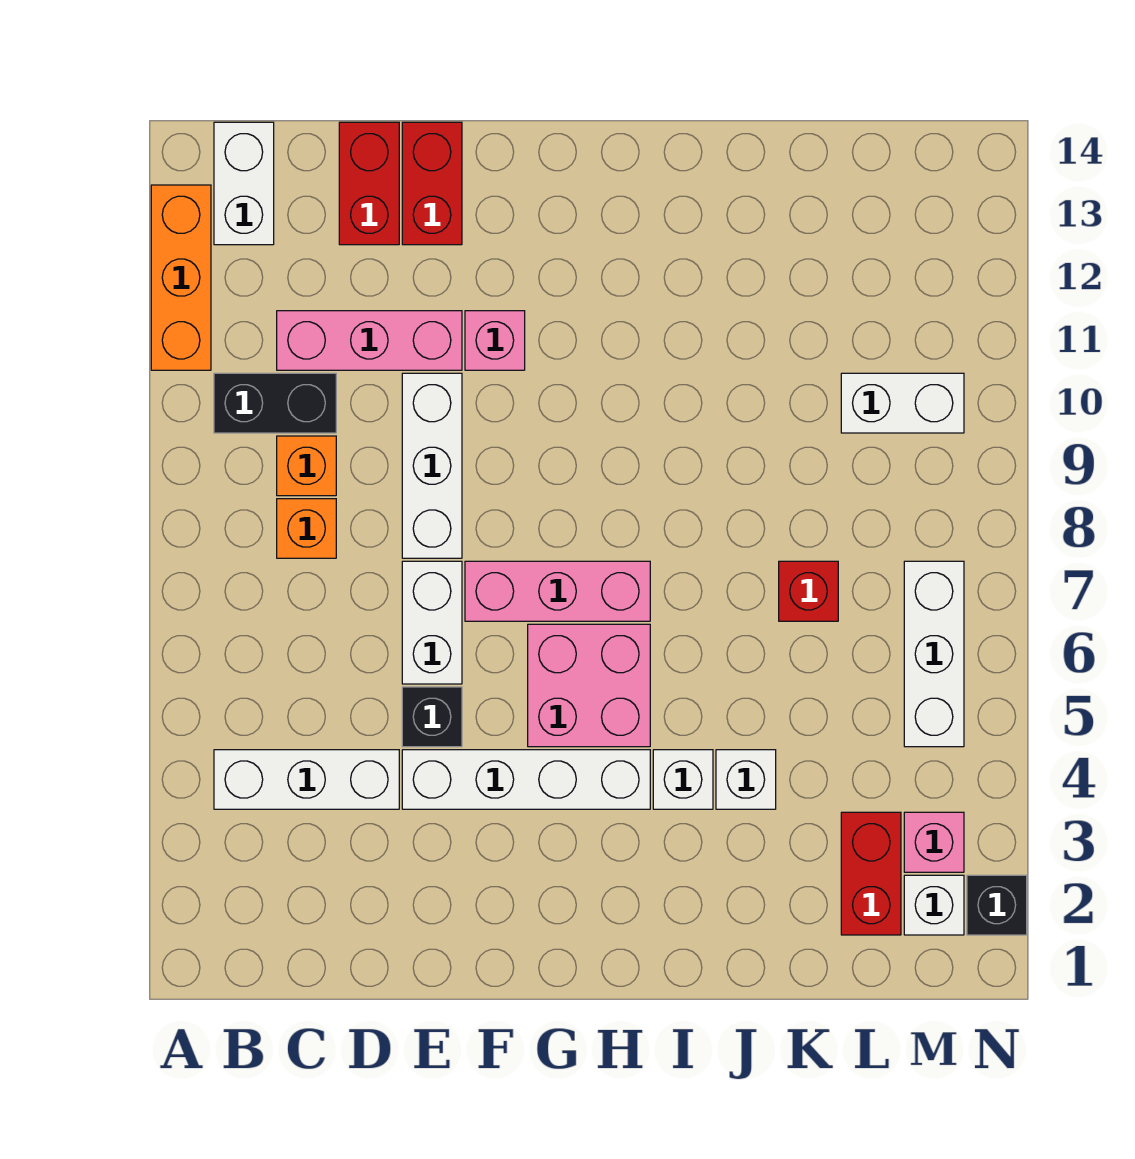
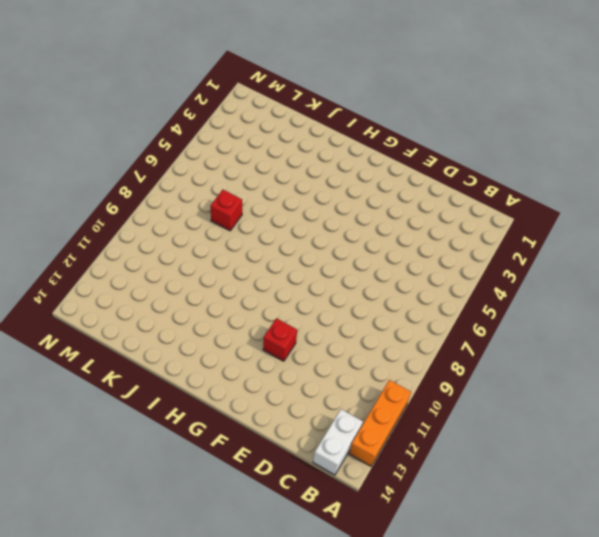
red 1x1 brick [263,318,297,361] -> pink 1x1 brick [465,311,525,370]
none -> white 1x3 brick [214,750,399,809]
none -> black 1x2 brick [214,373,336,433]
none -> orange 1x1 brick [277,499,336,558]

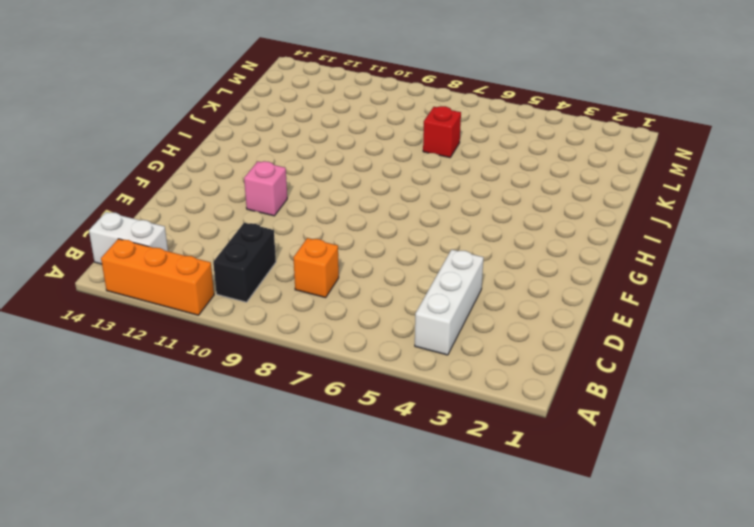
none -> orange 1x1 brick [277,436,336,496]
none -> pink 1x3 brick [277,311,462,370]
none -> red 1x2 brick [339,122,399,245]

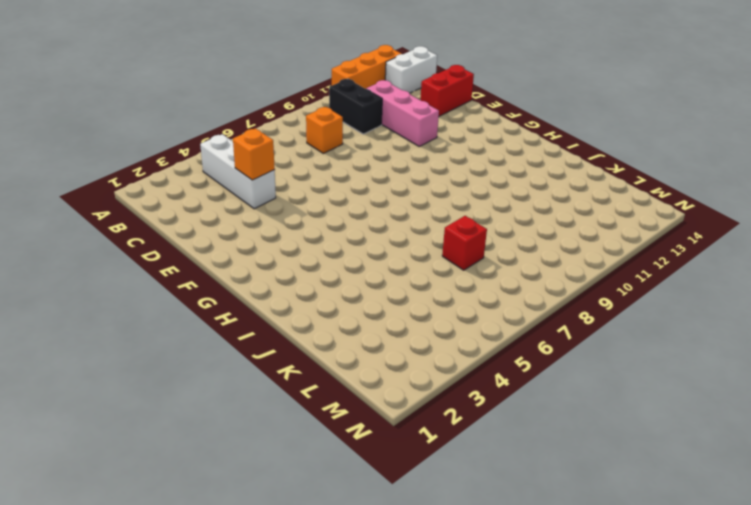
orange 1x1 brick [233,128,275,180] -> orange 1x1 brick moved to [277,436,336,496]
none -> white 1x4 brick [402,750,650,809]
none -> black 1x1 brick [402,687,462,747]
none -> white 1x2 brick [402,561,462,684]

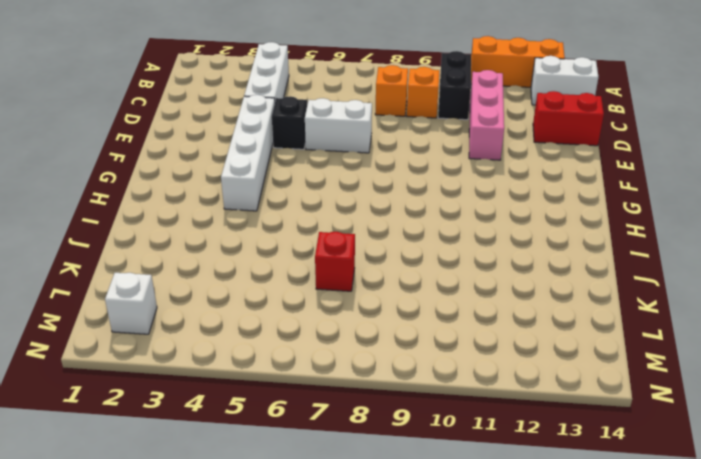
none -> white 1x3 brick [402,373,462,558]
none -> red 1x2 brick [402,122,462,245]
none -> pink 1x3 brick [465,561,650,621]

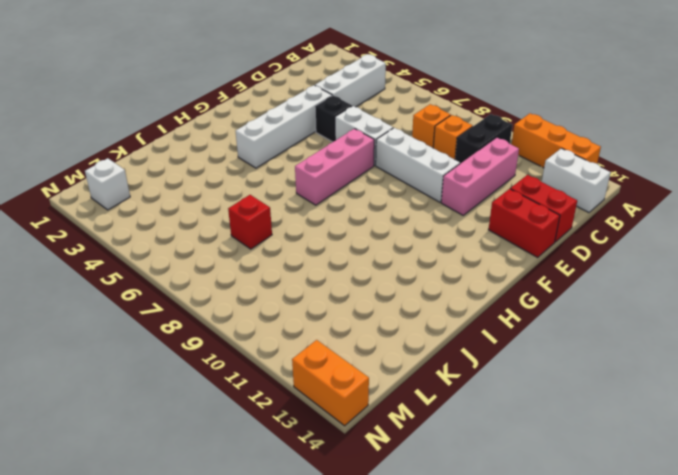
orange 1x2 brick [292,340,369,426] -> none
none -> pink 1x1 brick [465,311,525,370]
none -> pink 2x2 brick [528,624,650,747]
none -> white 1x1 brick [653,750,713,809]

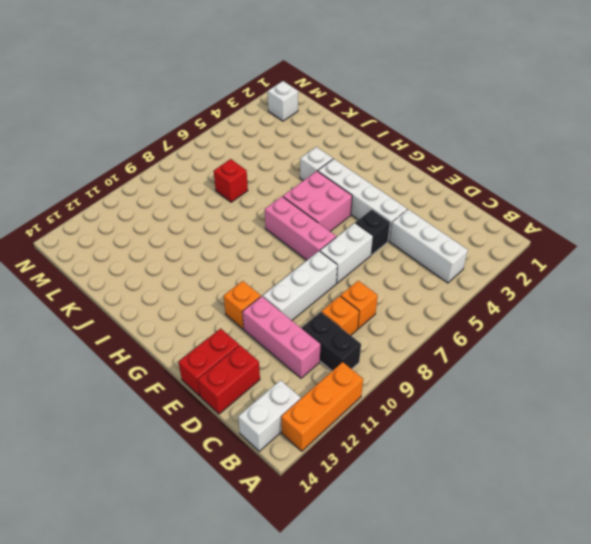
orange 1x1 brick [224,281,261,329] -> pink 1x1 brick [465,311,525,370]
none -> white 1x1 brick [716,750,776,809]
none -> red 1x2 brick [841,812,901,935]
none -> white 1x2 brick [841,373,964,433]

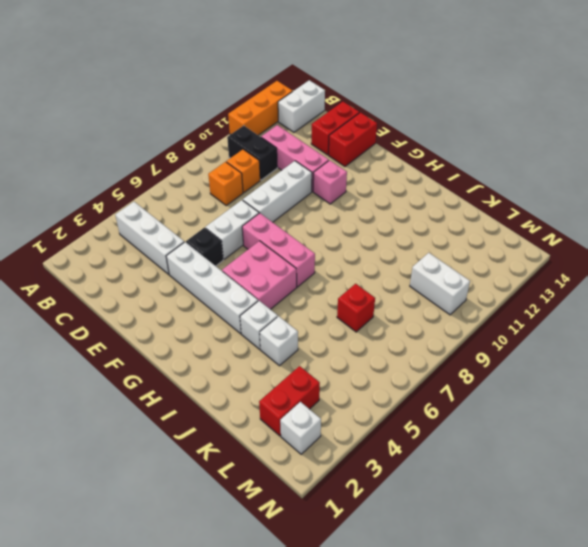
none -> pink 1x1 brick [904,812,964,872]
none -> white 1x3 brick [904,561,964,747]
none -> black 1x1 brick [967,875,1027,935]

